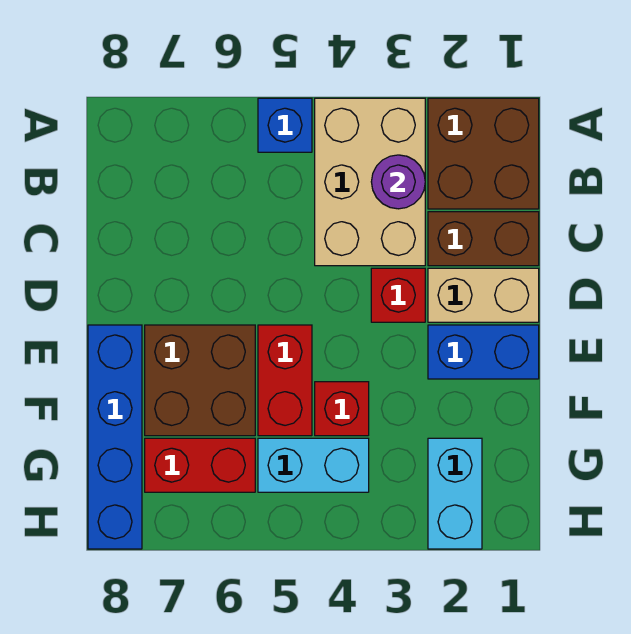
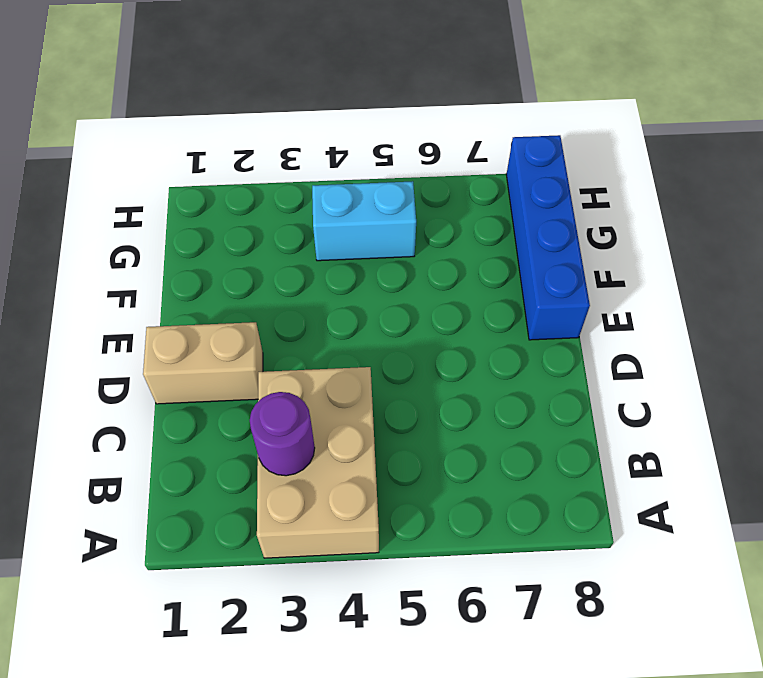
none -> brown 2x2 brick [428,98,539,209]
none -> blue 1x1 brick [258,98,312,152]
none -> brown 1x2 brick [428,212,539,266]

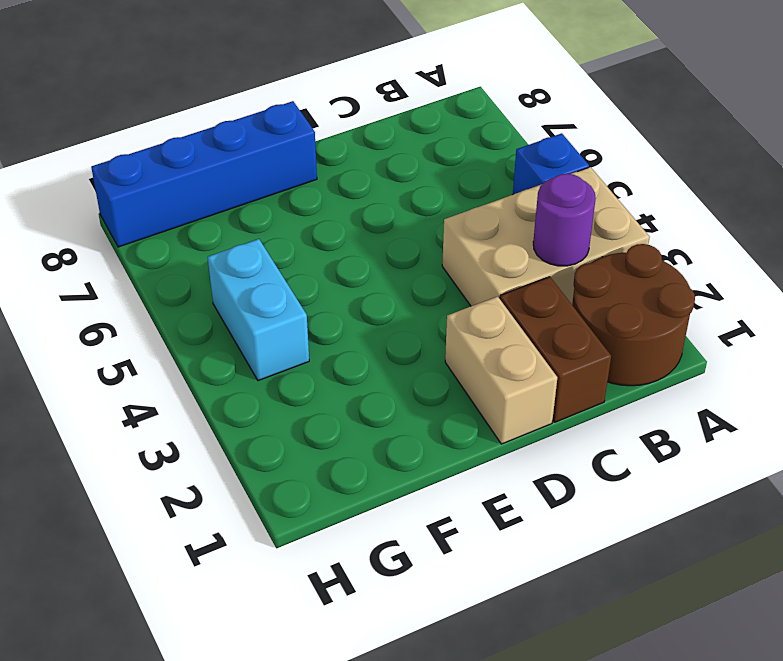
brown 2x2 round brick [572,244,695,386] -> brown 2x2 brick [428,98,539,209]
none -> red 1x1 brick [371,268,425,322]
none -> blue 1x2 brick [428,325,539,379]
none -> red 1x2 brick [258,325,312,436]

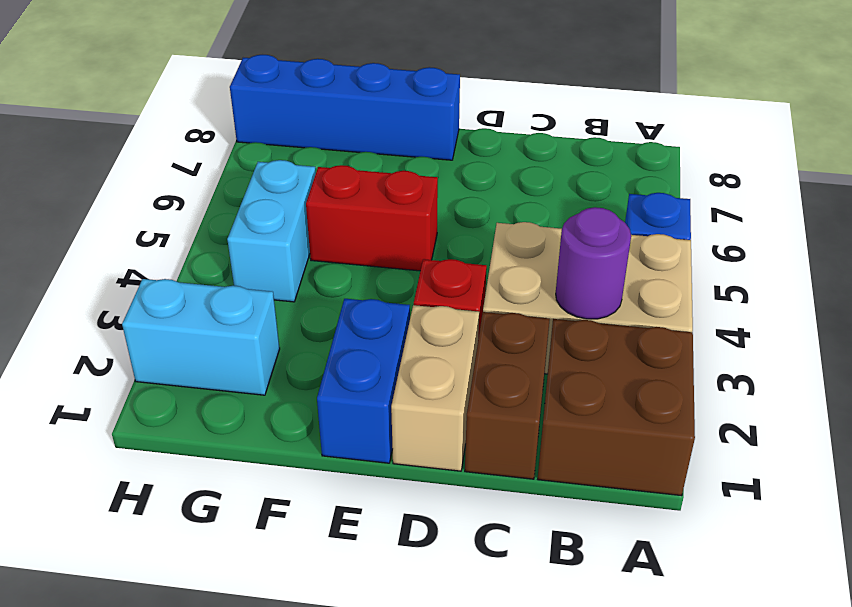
none -> brown 2x2 brick [145,325,255,436]
none -> red 1x1 brick [315,382,369,436]
none -> red 1x2 brick [145,438,255,492]

